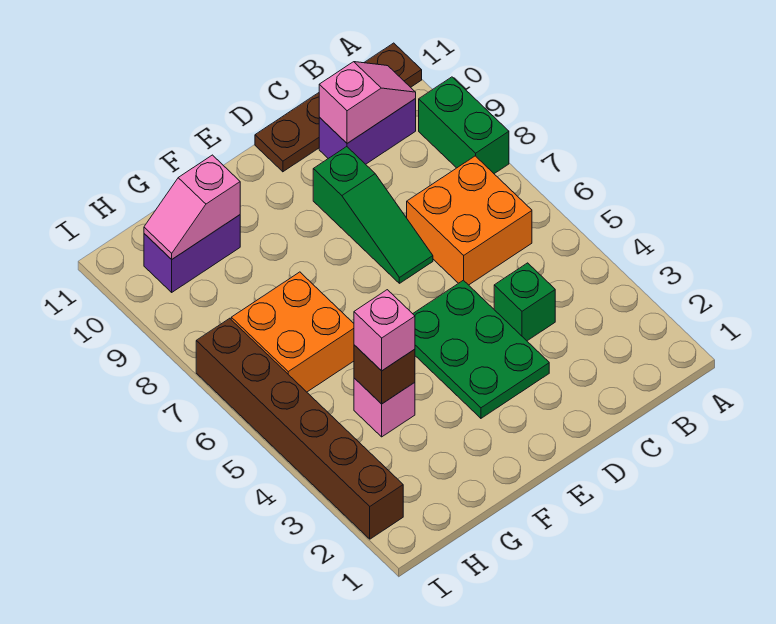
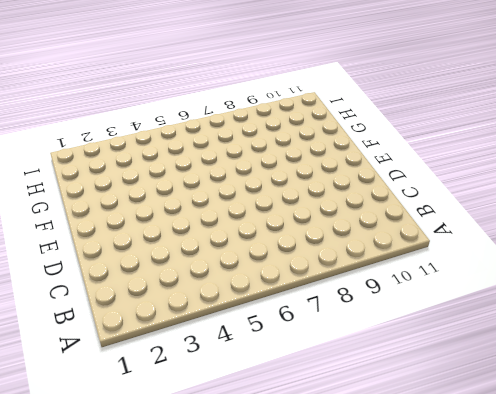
none -> green 1x2 brick [419,77,509,174]
none -> brown 1x4 plate [255,43,422,172]
none -> orange 2x2 brick [407,156,532,285]

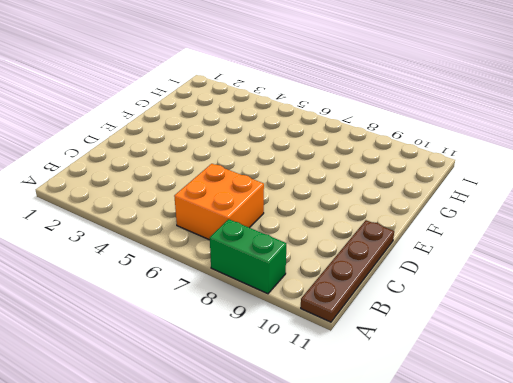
none -> purple 1x2 brick [319,99,416,164]
none -> green 1x1 brick [494,263,555,341]
none -> green 2x3 plate [413,280,549,418]

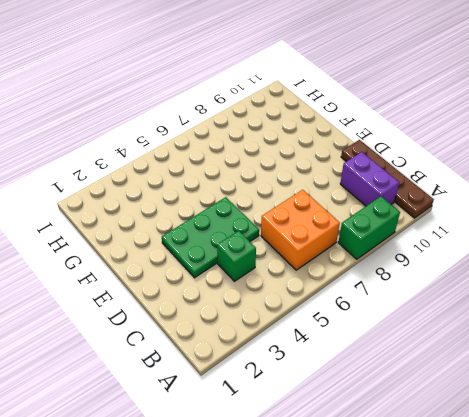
none -> green 1x3 slope [313,147,433,283]
none -> pink 1x1 brick [354,378,415,437]
none -> orange 2x2 brick [231,272,354,392]

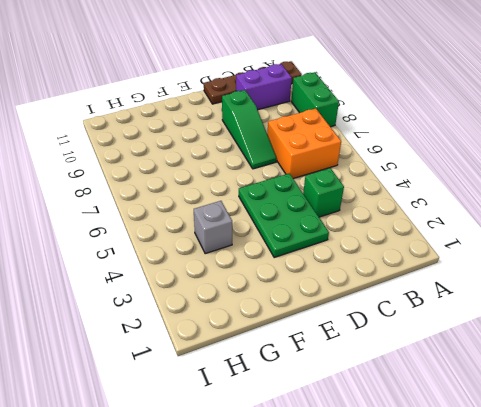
grey 1x1 brick [194,201,232,254] -> pink 1x1 brick [354,378,415,437]
none -> orange 2x2 brick [231,272,354,392]
none -> purple 1x2 brick [144,215,240,292]
none -> brown 1x6 brick [196,318,403,539]

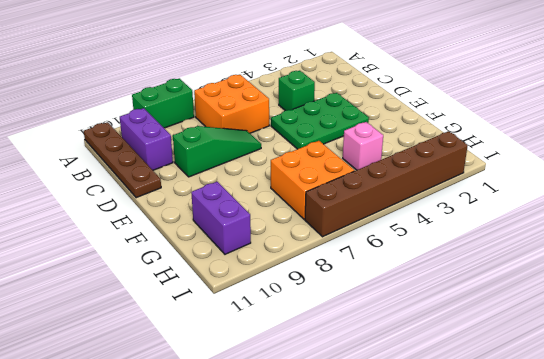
none -> pink 1x2 slope [319,62,416,143]
none -> brown 1x1 brick [354,345,415,404]
none -> pink 1x2 slope [144,155,240,259]

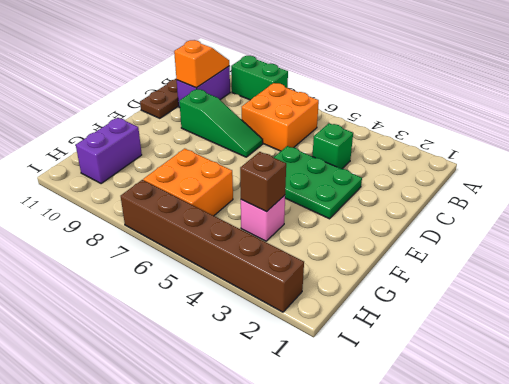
orange 1x2 slope [174,40,229,88] -> pink 1x2 slope [319,62,416,143]
none -> pink 1x2 slope [144,155,240,259]
none -> pink 1x1 brick [354,290,415,371]

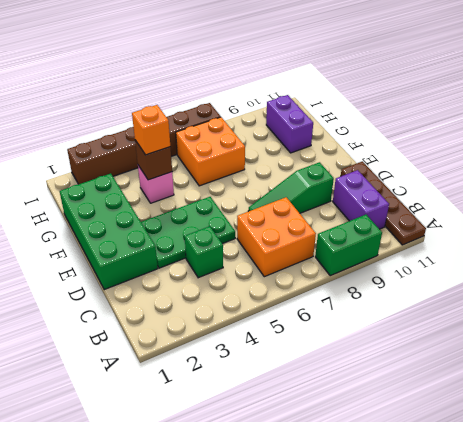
green 2x4 brick [60,174,158,290] -> none
orange 1x1 brick [132,105,170,155] -> pink 1x1 brick [354,290,415,371]
none -> pink 1x2 slope [319,62,416,143]
none -> pink 1x2 slope [144,155,240,259]

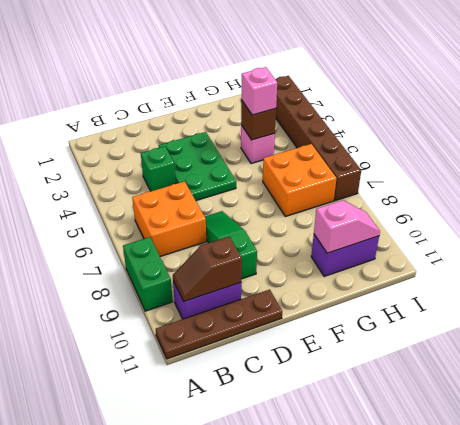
brown 1x2 slope [173,237,242,301] -> pink 1x2 slope [319,62,416,143]

